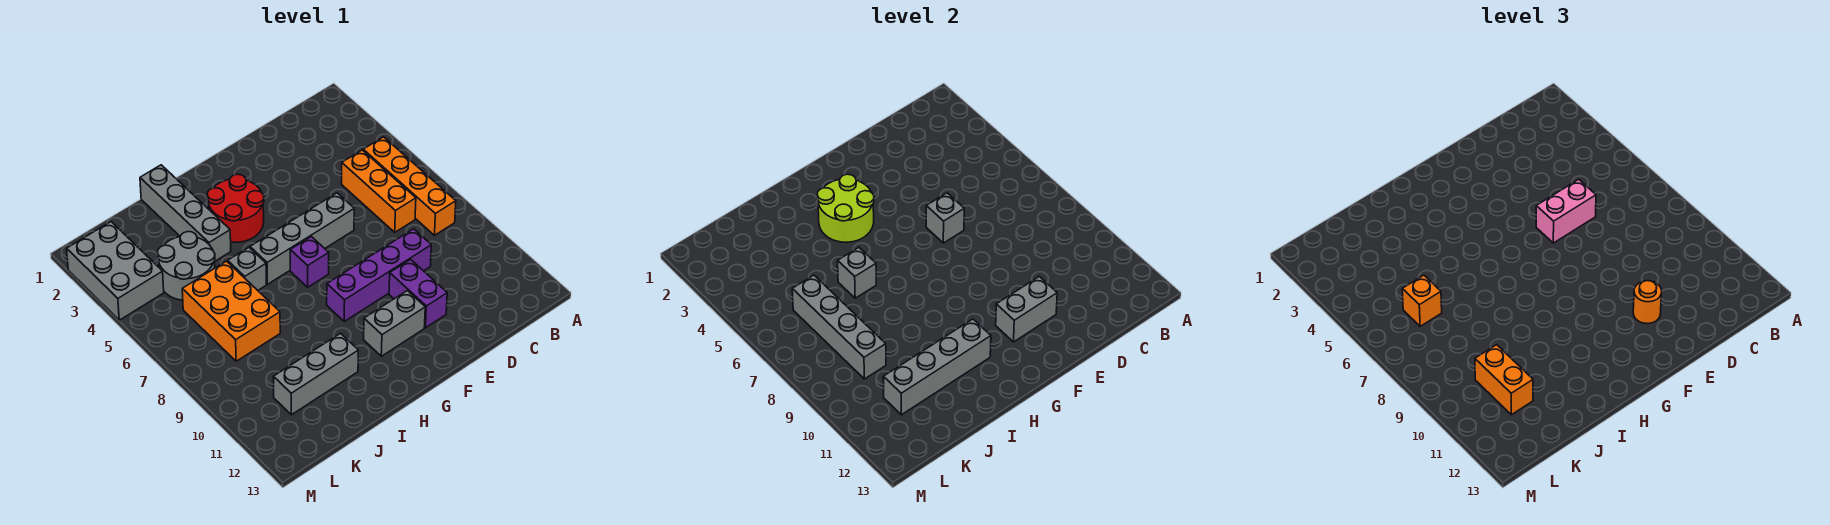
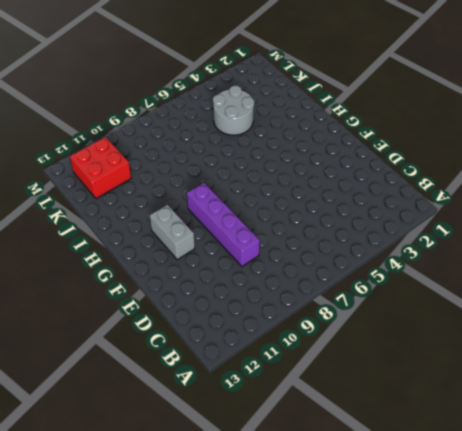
red 2x2 brick [70,137,131,198] -> grey 1x3 brick [273,333,358,415]
none -> orange 1x4 brick [363,137,456,235]
none -> orange 1x3 brick [342,150,416,232]
none -> grey 1x4 brick [250,193,354,284]

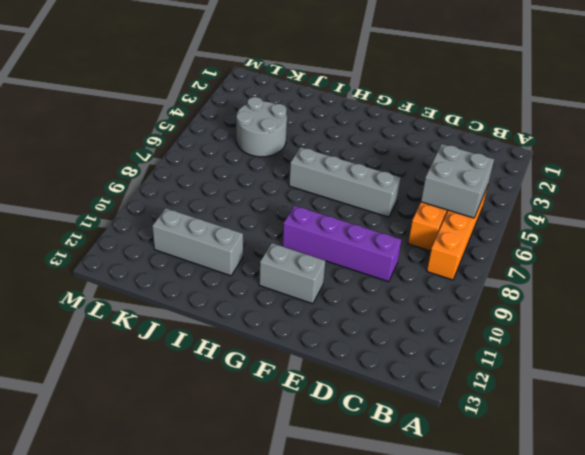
grey 2x2 brick [421,144,494,218] -> none
none -> purple 1x2 brick [389,260,447,328]
none -> red 2x2 round brick [207,174,264,242]
none -> purple 1x1 brick [290,237,329,287]

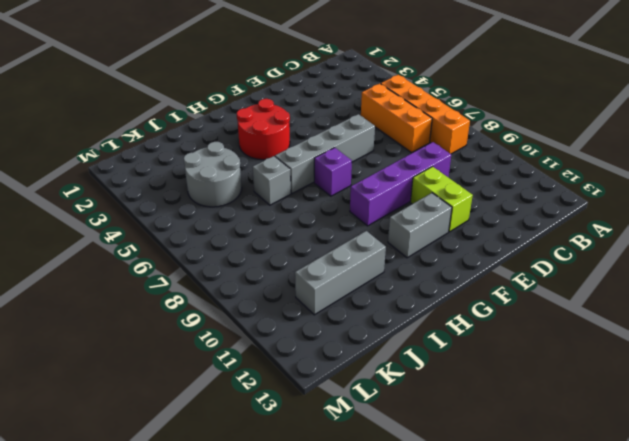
lime 1x2 brick [410,167,473,232] -> purple 1x2 brick [389,260,447,328]
none -> grey 1x4 brick [140,165,231,261]
none -> orange 2x3 brick [182,261,280,361]
none -> grey 2x3 brick [67,222,164,320]

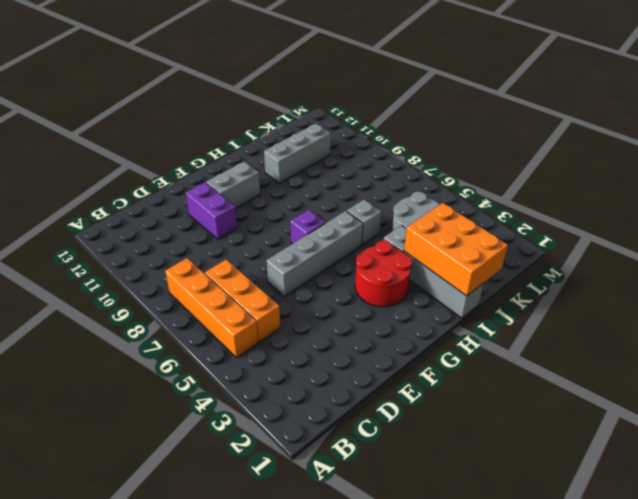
orange 2x3 brick [404,203,508,296] -> orange 2x3 brick moved to [182,261,280,361]
none -> purple 1x4 brick [327,229,431,321]
none -> grey 2x3 brick [67,222,164,320]
none -> grey 1x1 brick [926,193,964,243]

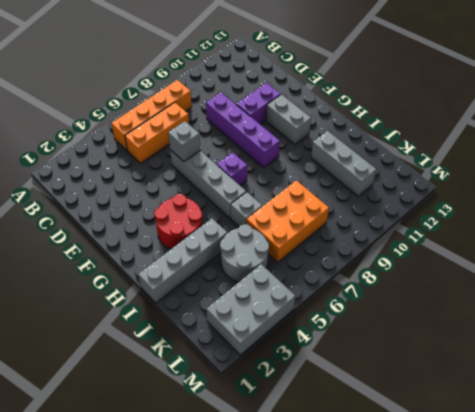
none -> grey 1x2 brick [996,276,1057,342]
none -> lime 2x2 round brick [817,174,874,242]
none -> grey 1x4 brick [883,319,991,415]

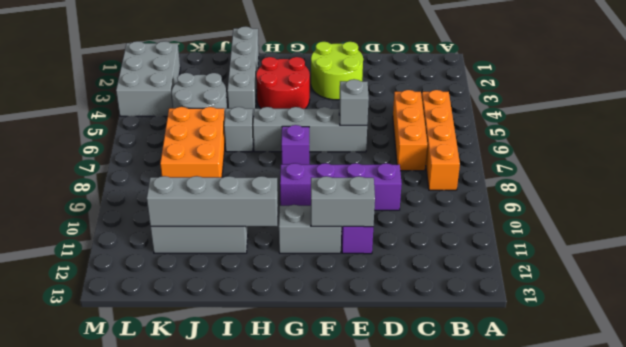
lime 2x2 round brick [311,42,363,100] -> lime 2x2 round brick moved to [817,174,874,242]
none -> grey 1x1 brick [838,247,876,298]
none -> grey 1x4 brick [792,275,886,379]
none -> pink 1x2 brick [1536,179,1596,243]

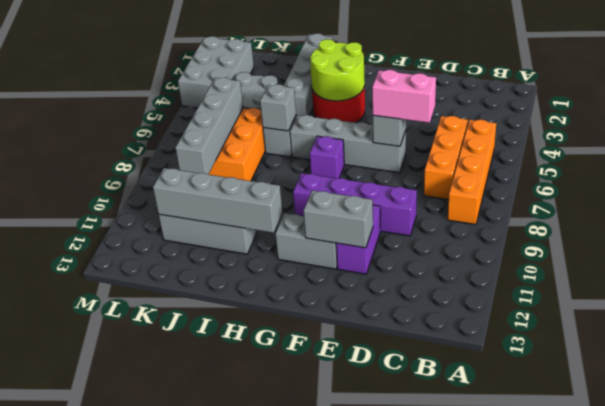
none -> orange 1x1 round brick [1633,281,1662,324]
none -> orange 1x1 brick [1402,275,1442,326]
none -> orange 1x2 brick [1475,345,1533,415]

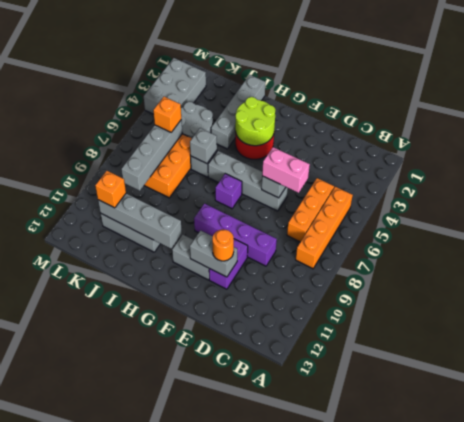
orange 1x1 brick [95,171,126,208] -> orange 1x2 brick [1475,345,1533,415]

